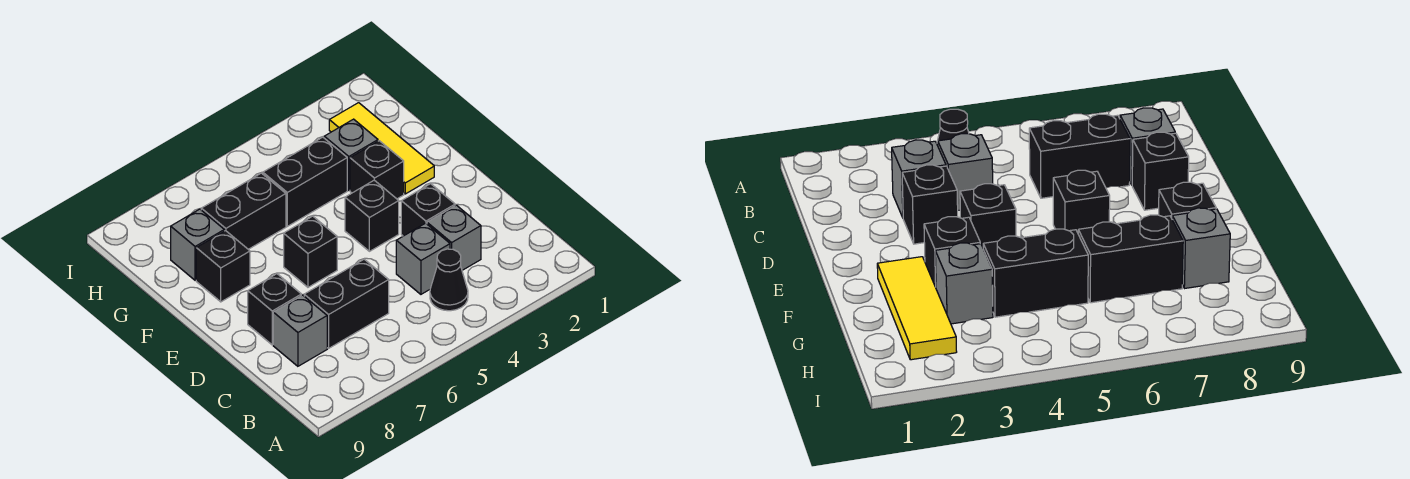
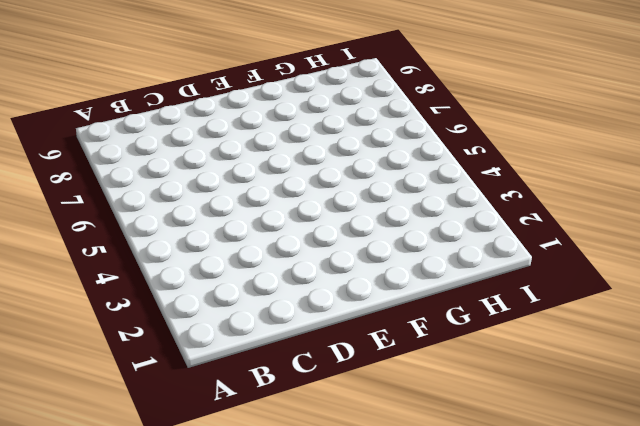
none -> black 1x1 cone [430,249,468,311]
none -> grey 1x1 brick [427,205,481,270]
none -> grey 1x1 brick [396,223,450,294]

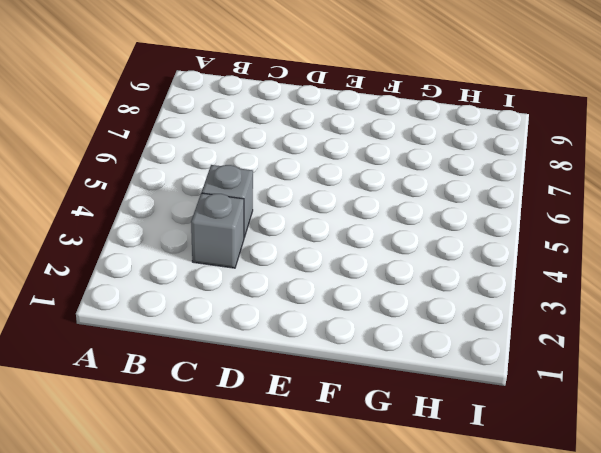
none -> black 1x1 cone [430,249,468,311]
none -> black 1x2 brick [304,259,389,348]
none -> grey 1x1 brick [273,295,327,366]

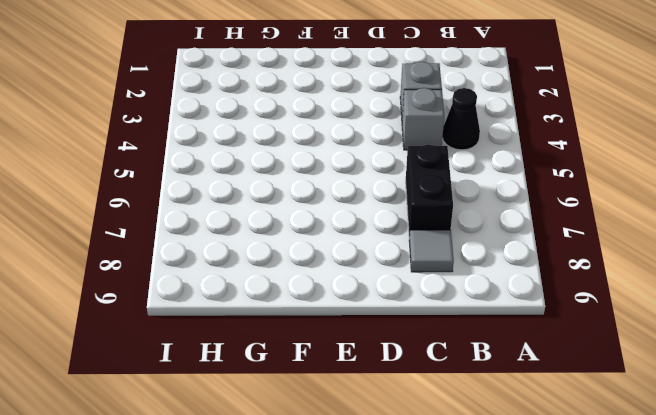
grey 1x1 tile [409,230,454,272] -> grey 1x1 brick [273,295,327,366]
none -> black 1x1 brick [401,184,455,236]
none -> black 1x1 brick [248,274,301,345]
none -> black 1x1 brick [345,180,399,251]

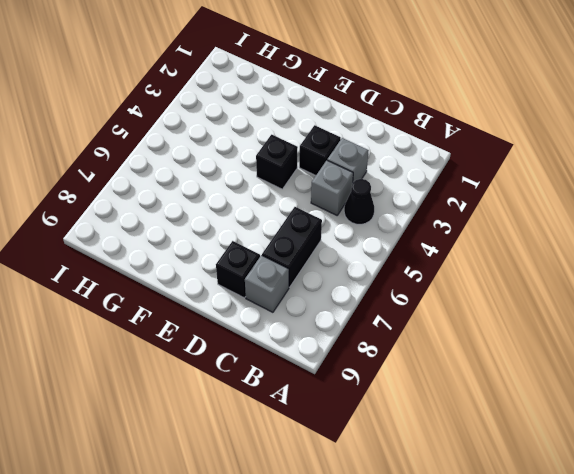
none -> black 1x1 brick [284,216,337,287]
none -> yellow 1x3 tile [329,103,434,194]
none -> black 1x1 brick [350,141,404,199]

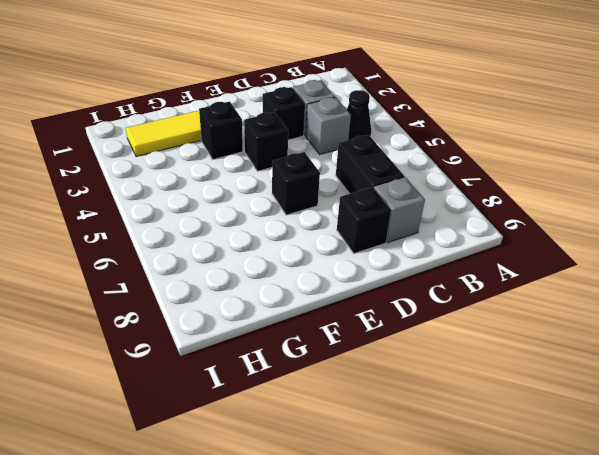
none -> black 1x1 brick [196,231,250,302]
none -> grey 1x1 brick [324,119,378,190]
none -> black 1x2 brick [263,137,347,226]

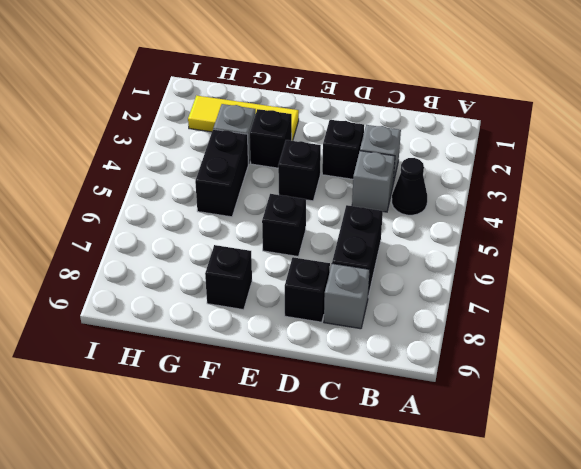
none -> black 1x2 brick [201,173,286,249]
none -> grey 1x1 brick [171,209,224,280]

